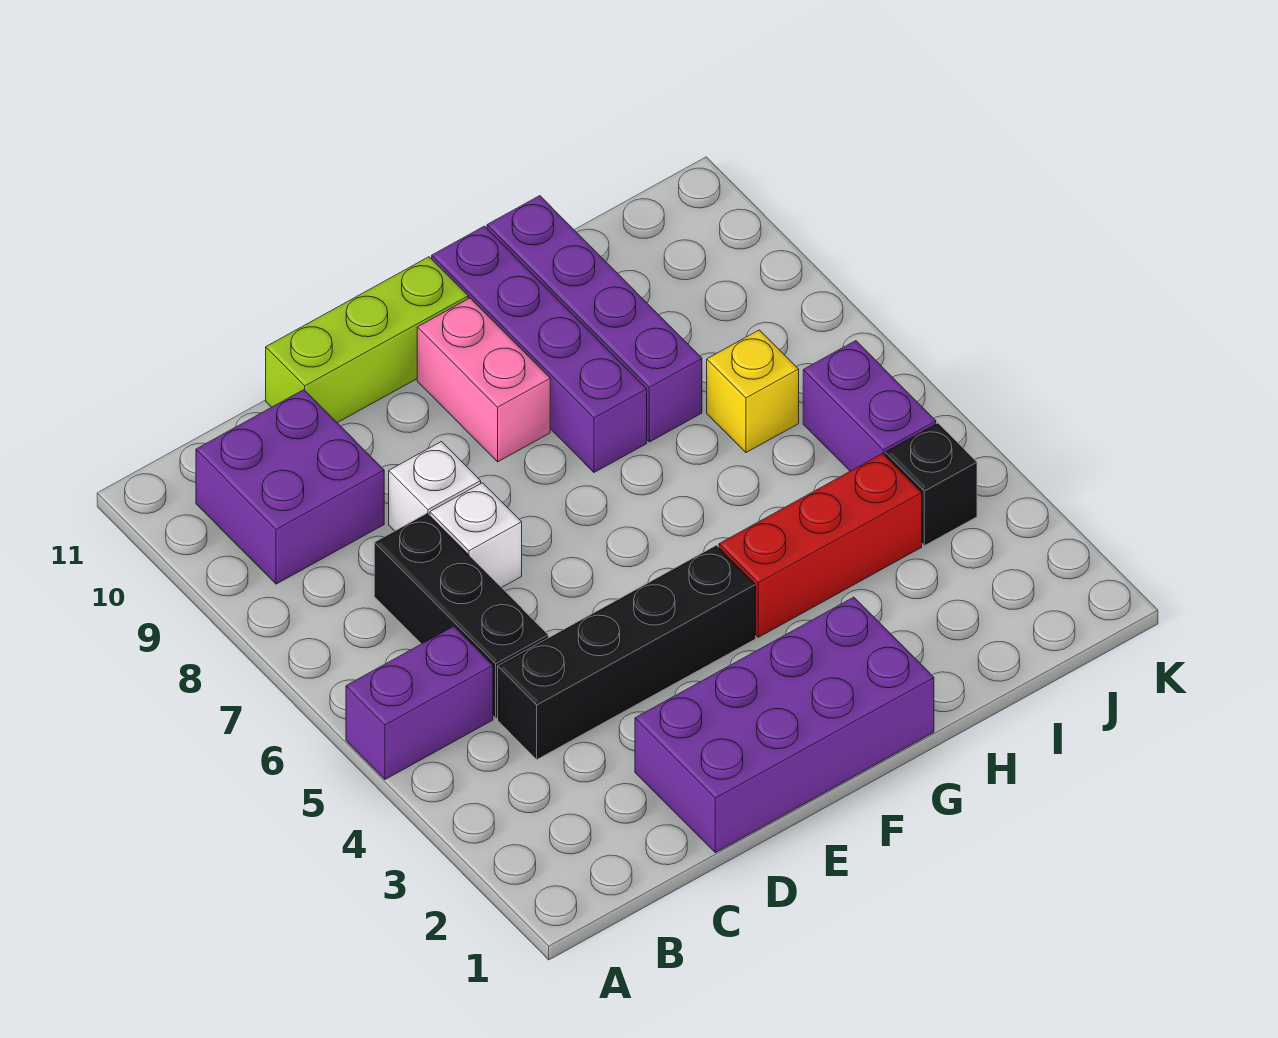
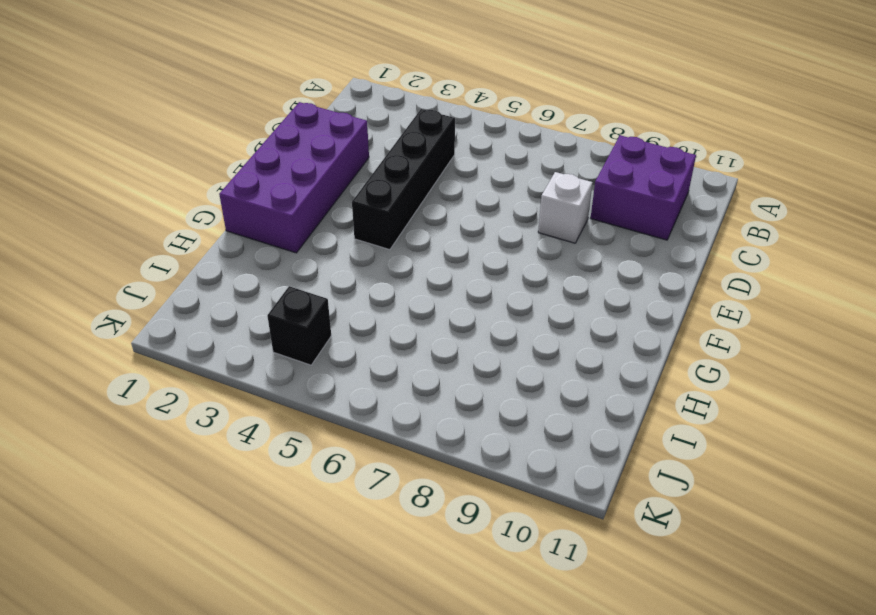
none -> purple 1x2 brick [346,626,493,779]
none -> black 1x3 brick [374,513,548,718]
none -> white 1x1 brick [430,483,522,588]

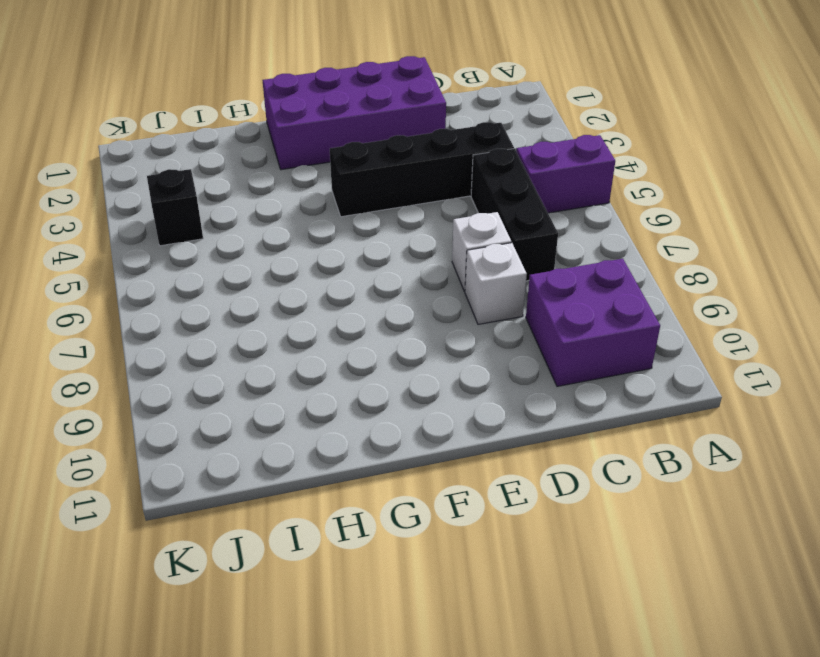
none -> lime 1x3 brick [266,257,468,423]
none -> pink 1x2 brick [417,298,550,462]
none -> red 1x3 brick [719,454,922,637]

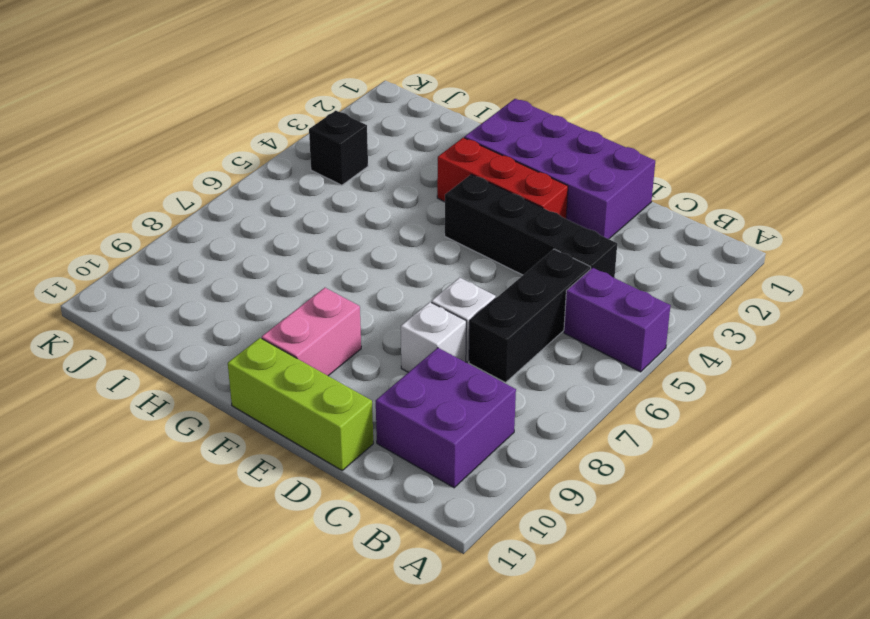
red 1x3 brick [437,138,568,219] -> red 1x3 brick moved to [719,454,922,637]
none -> purple 1x4 brick [432,226,647,472]
none -> purple 1x4 brick [487,196,702,442]
none -> yellow 1x1 brick [707,330,799,452]

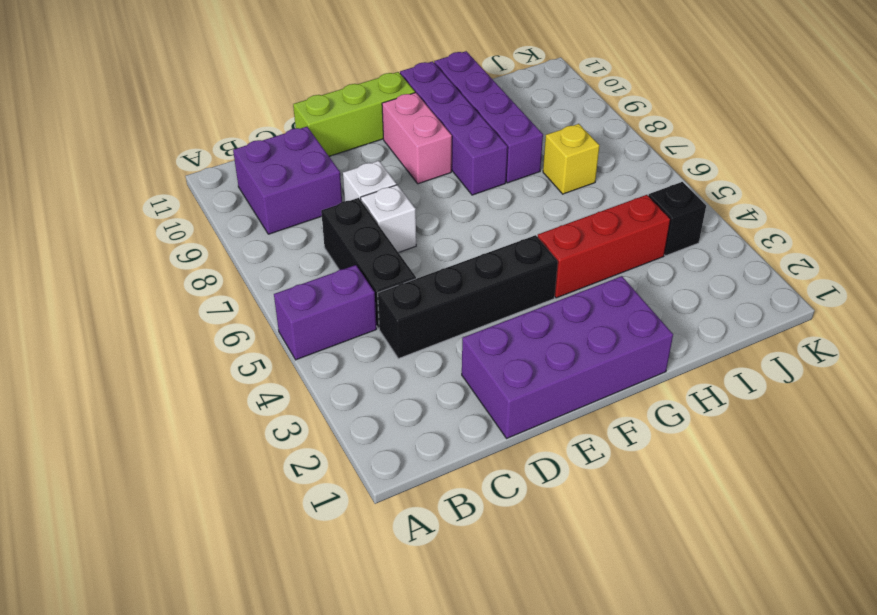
none -> purple 1x2 brick [803,341,936,471]

